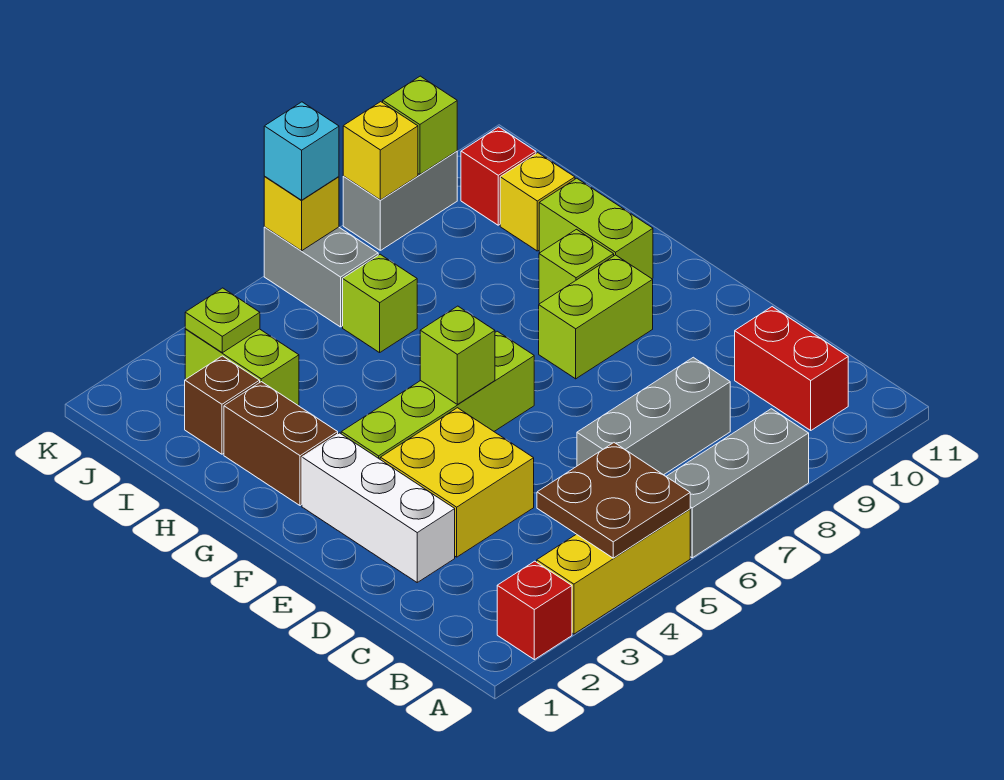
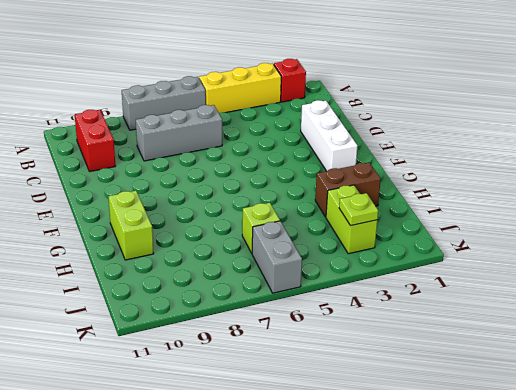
brown 1x2 brick [315,163,381,217] -> brown 1x2 brick turned to [224,382,338,506]
none -> yellow 2x2 brick [380,408,534,557]
none -> lime 1x4 brick [341,331,534,459]
none -> lime 1x2 brick [539,255,653,379]

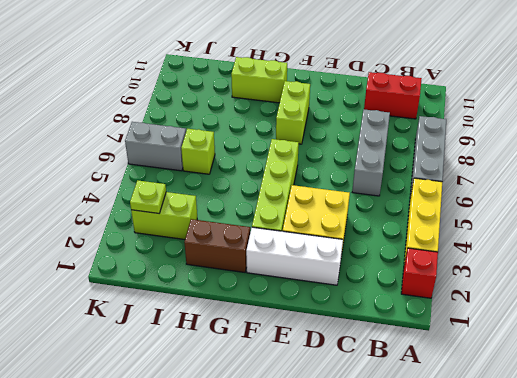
none -> lime 1x1 brick [539,229,614,304]
none -> brown 1x1 brick [185,356,260,454]
none -> yellow 1x1 brick [500,153,575,251]

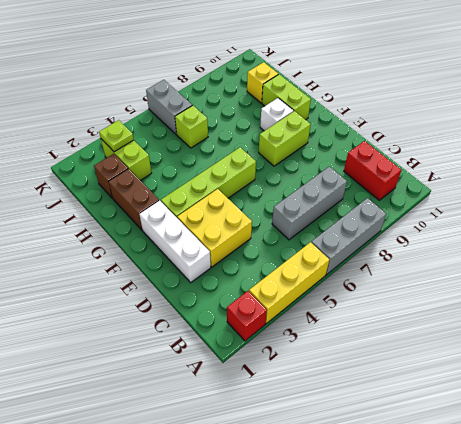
white 1x1 brick [260,98,294,131] -> lime 1x1 brick [539,229,614,304]
none -> red 1x1 brick [461,127,536,225]
none -> grey 1x2 brick [343,151,457,250]
none -> brown 2x2 plate [537,443,690,558]

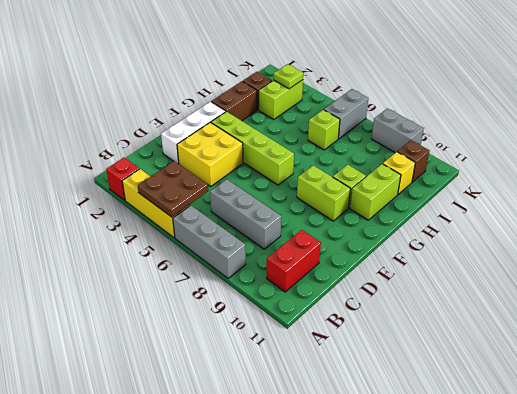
brown 1x1 brick [397,140,429,182] -> red 1x1 brick [461,127,536,225]
none -> lime 1x1 brick [420,306,495,404]
none -> yellow 1x1 brick [264,177,339,251]
none -> yellow 1x1 brick [343,102,418,200]

